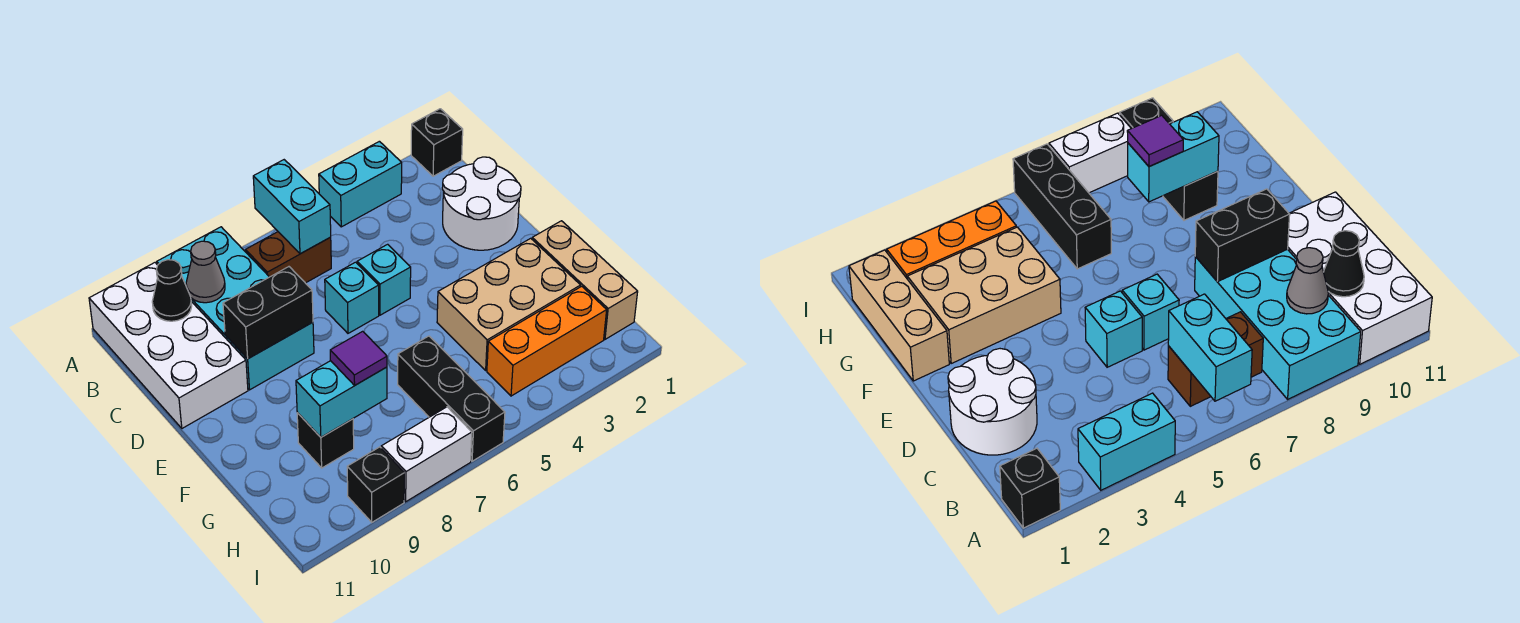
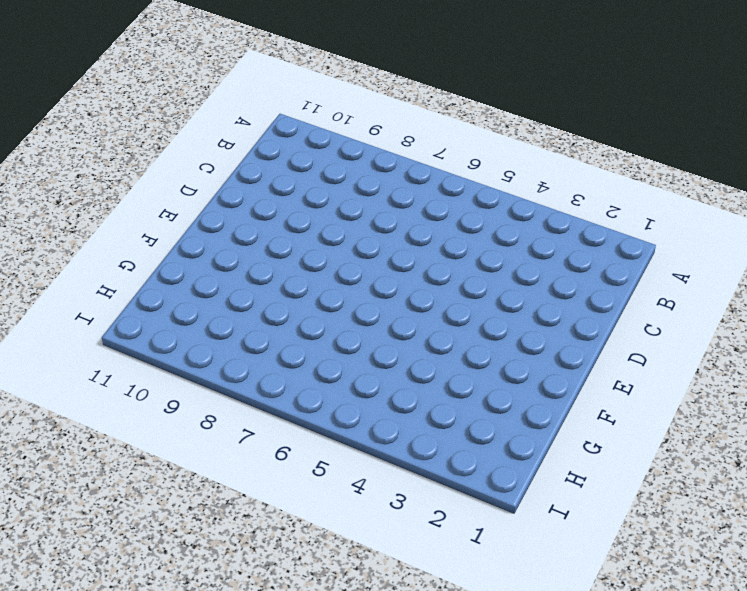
none -> black 1x1 brick [411,109,463,176]
none -> cyan 1x2 brick [319,141,402,227]
none -> cyan 2x4 brick [157,227,314,390]

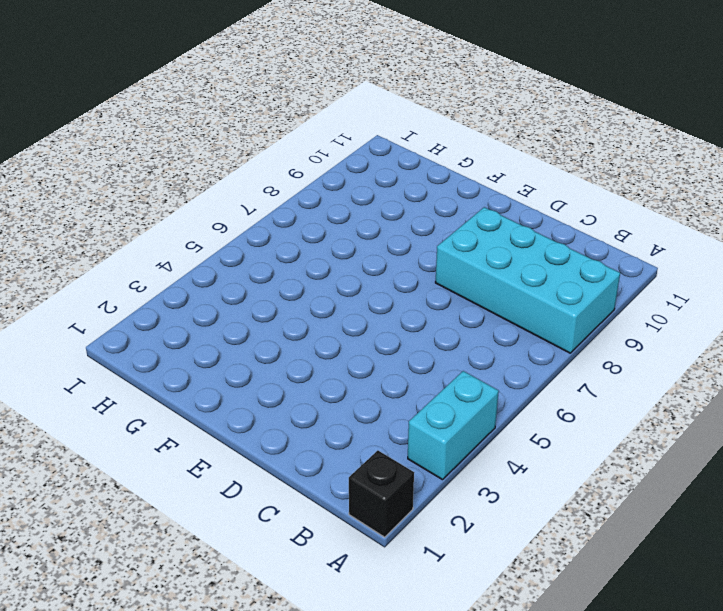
none -> white 2x4 brick [89,263,248,428]
none -> brown 1x2 brick [245,232,331,283]
none -> white 2x2 round brick [442,157,521,250]

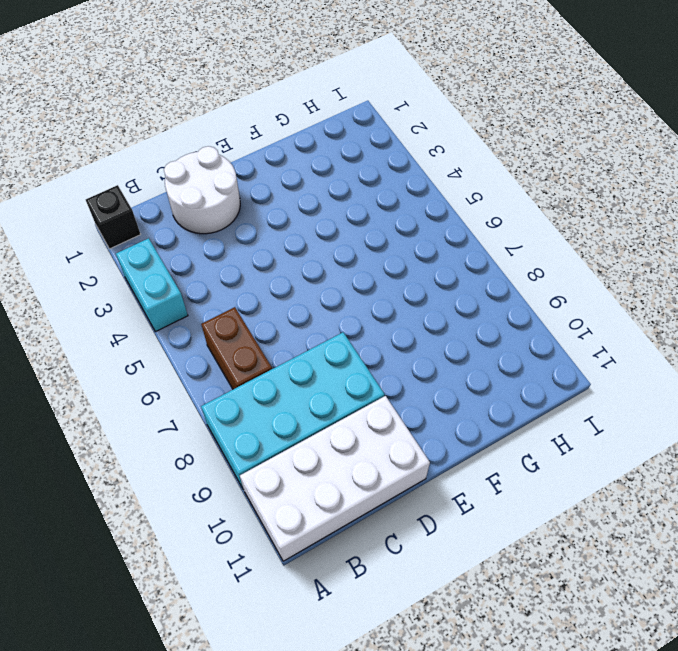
none -> cyan 1x1 brick [357,244,411,315]
none -> cyan 1x1 brick [325,262,379,333]
none -> tan 1x3 brick [532,221,638,339]

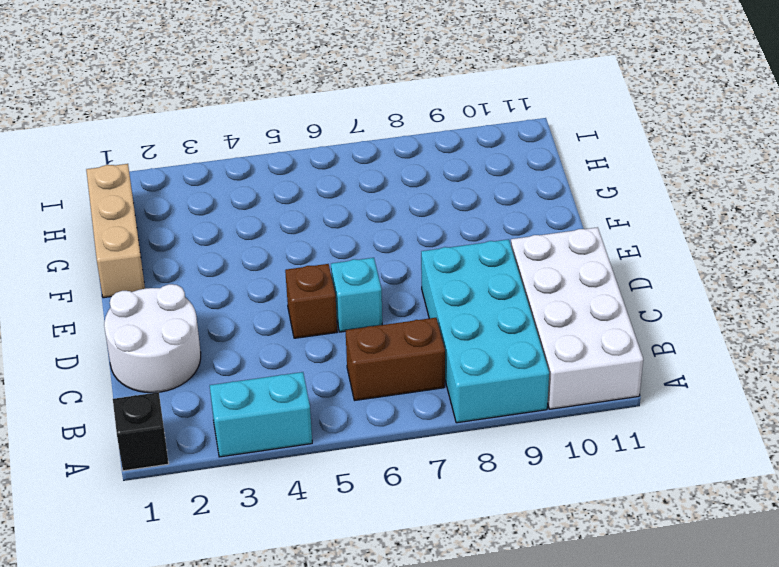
brown 1x1 brick [285,264,337,338] -> cyan 1x1 brick [357,244,411,315]
none -> tan 2x3 brick [437,238,581,370]
none -> black 1x3 brick [398,336,505,461]
none -> black 1x1 brick [297,413,354,468]

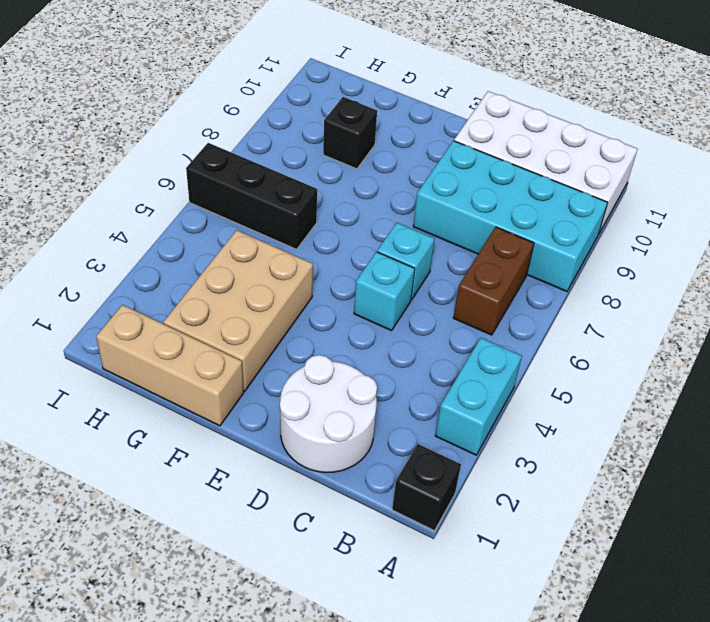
none -> orange 1x3 brick [487,286,607,396]
none -> white 1x2 brick [381,407,472,502]
none -> black 1x1 brick [347,447,404,522]

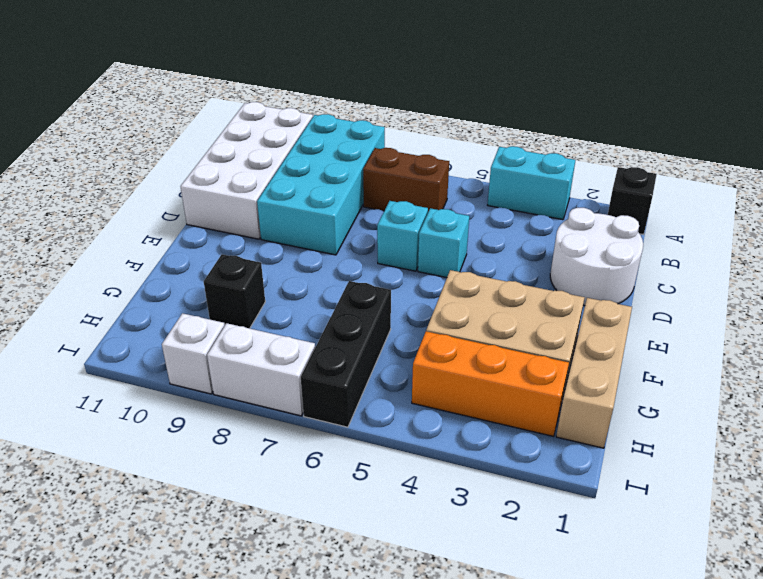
white 1x1 brick [162,313,225,394] -> black 1x1 brick [347,447,404,522]
none -> cyan 1x2 brick [253,160,331,254]
none -> grey 1x1 cone [186,241,225,303]
none -> black 1x1 cone [152,260,192,321]

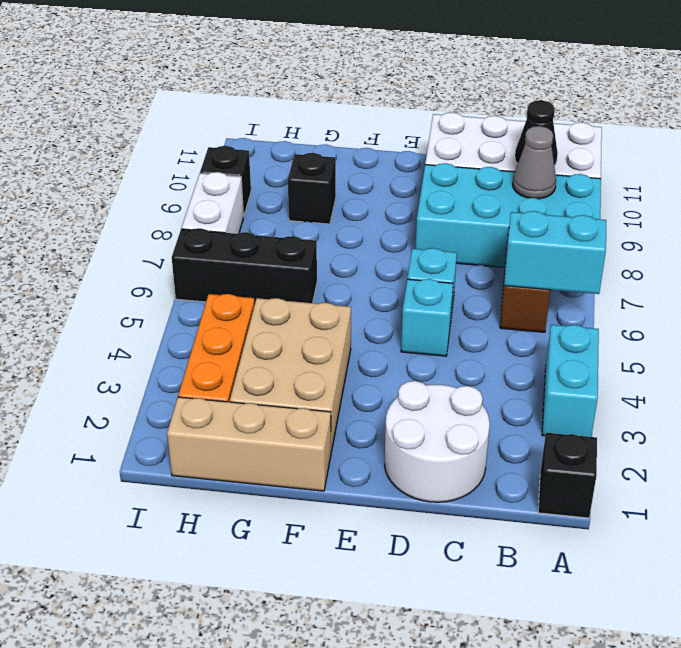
none -> black 1x2 brick [223,267,313,359]
none -> cyan 1x2 brick [296,361,387,437]
none -> purple 1x1 tile [330,331,387,385]

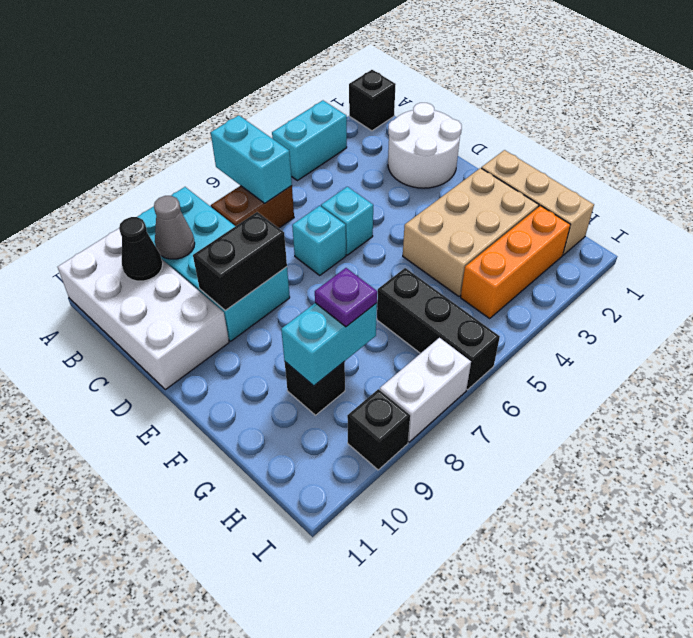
purple 1x1 plate [315,268,377,327] -> purple 1x1 tile [330,331,387,385]

